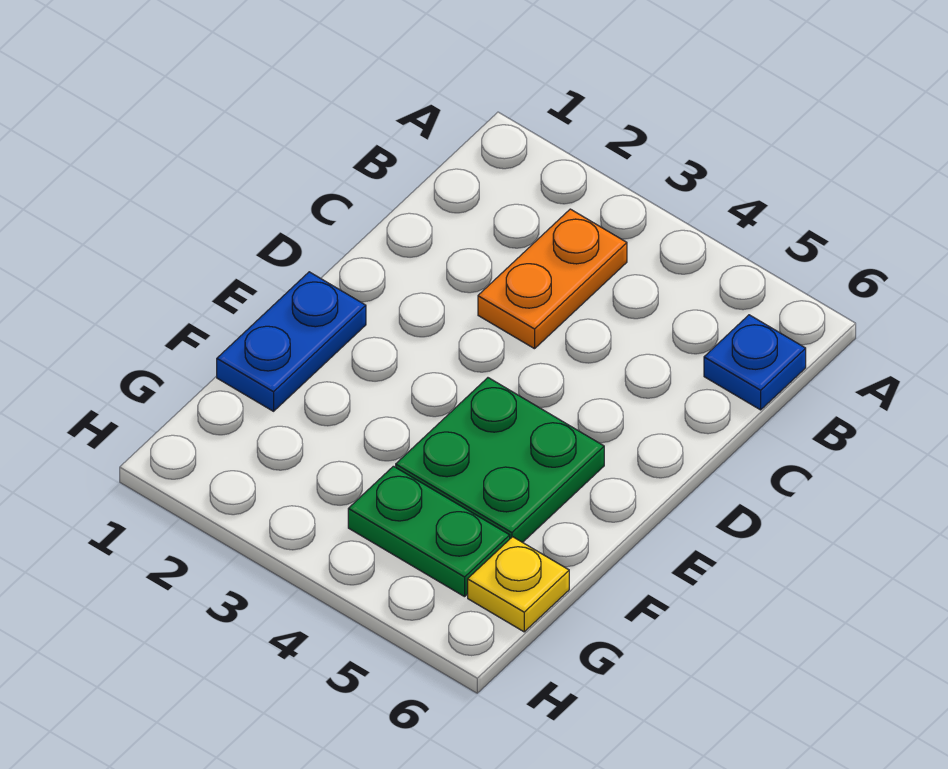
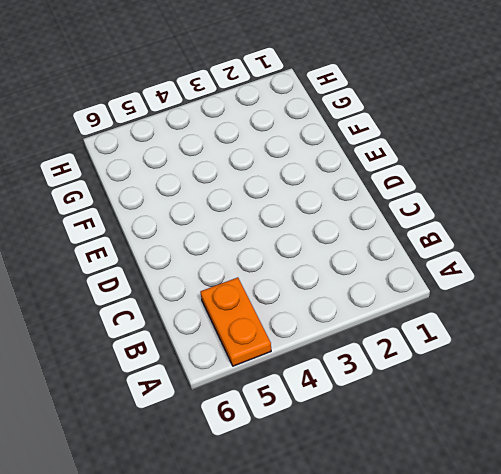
orange 1x2 plate [200,277,271,366] -> orange 1x2 plate moved to [478,209,627,349]
none -> blue 1x1 plate [704,315,806,410]
none -> blue 1x2 plate [217,272,366,411]

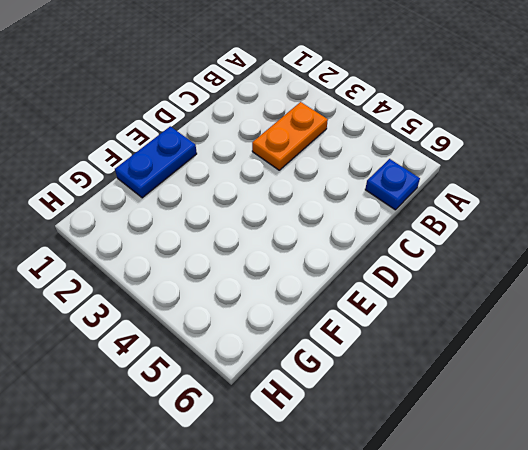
none -> green 2x2 plate [396,378,604,542]
none -> green 1x2 plate [348,466,510,597]

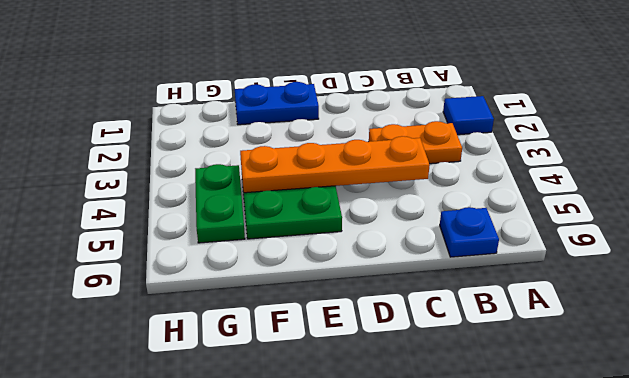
blue 1x1 tile [443,96,494,135] -> none
orange 1x4 plate [240,136,430,193] -> none
none -> yellow 1x1 plate [468,537,569,632]

